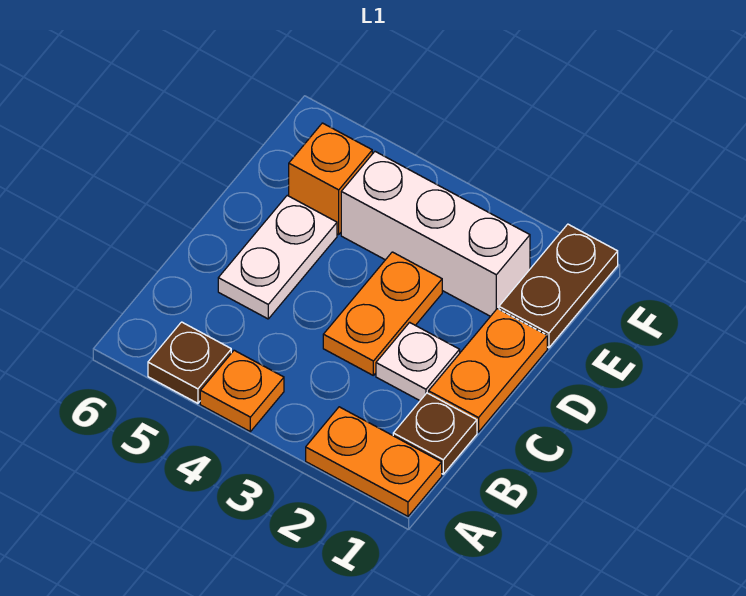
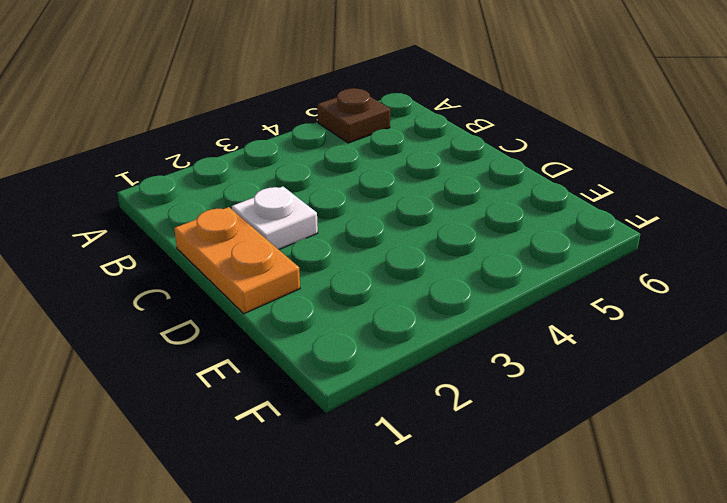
none -> orange 1x2 plate [306,407,442,516]
none -> orange 1x1 plate [200,350,284,432]

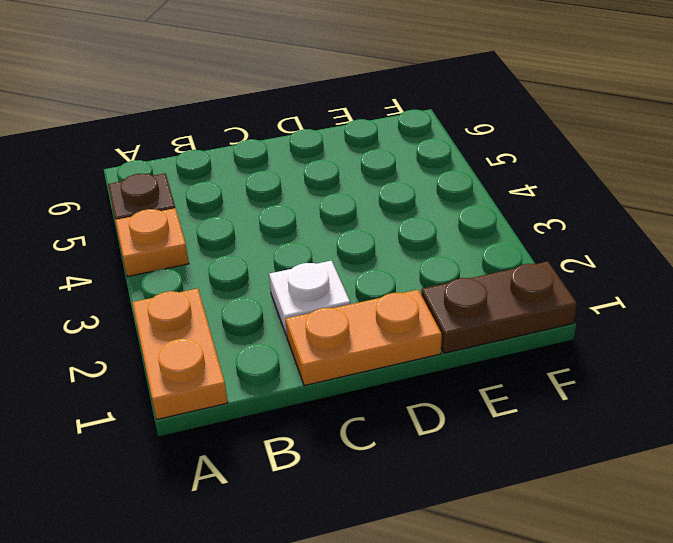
none -> brown 1x1 plate [393,393,477,474]
none -> orange 1x2 plate [323,252,442,375]

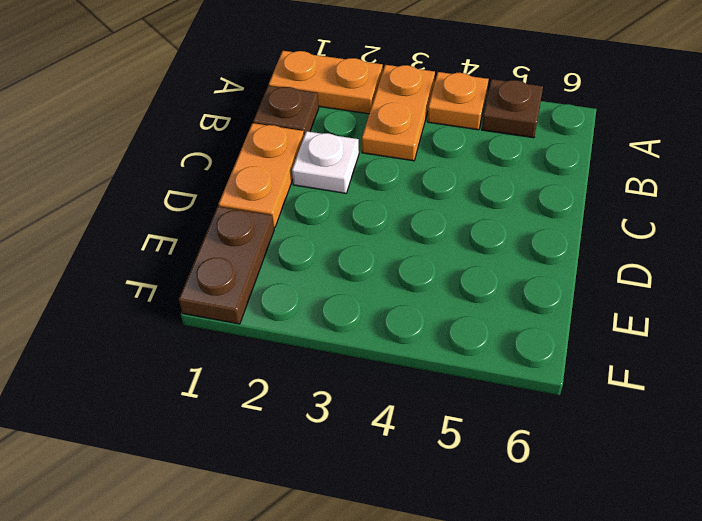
orange 1x2 plate [362,65,435,161] -> orange 1x2 plate moved to [323,252,442,375]
none -> white 1x2 plate [218,196,337,319]
none -> white 1x3 brick [341,152,530,316]

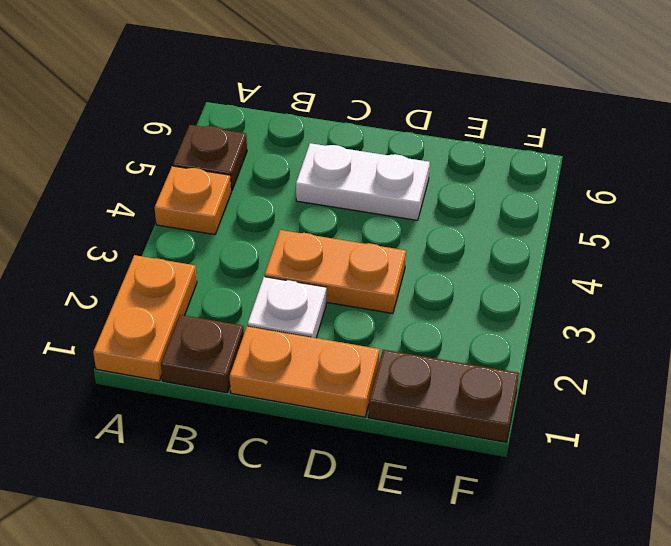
none -> white 1x3 brick [341,152,530,316]
none -> orange 1x1 brick [289,123,372,234]

